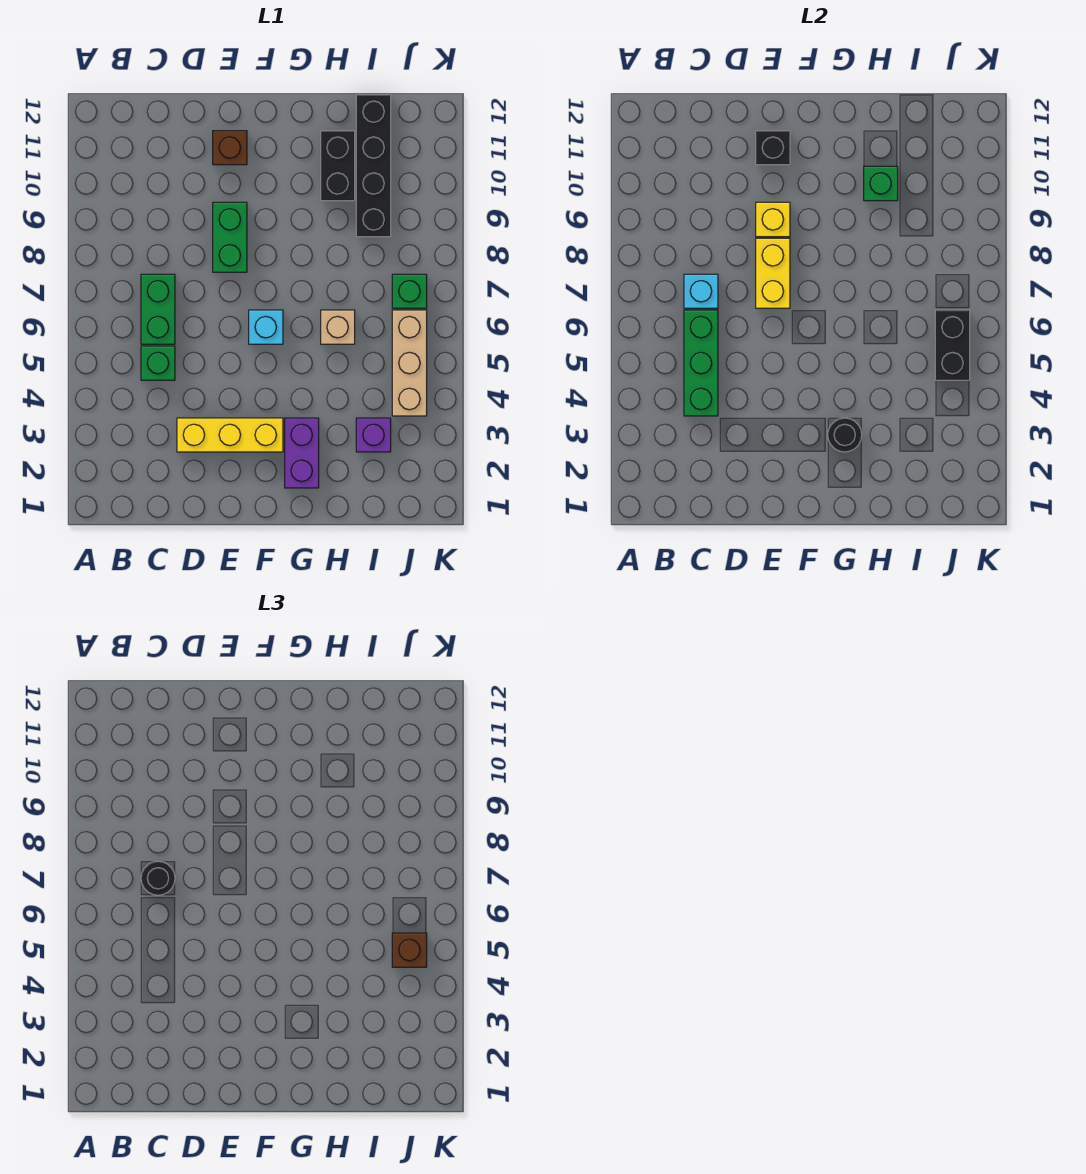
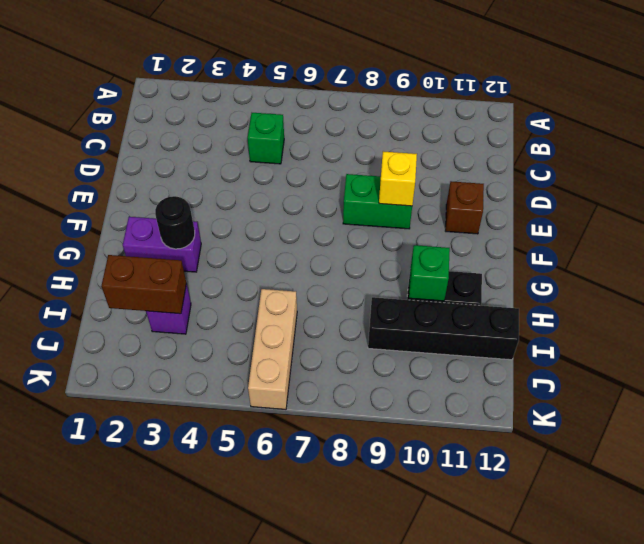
brown 1x2 brick [101,255,187,314] -> none
tan 1x3 brick [248,289,297,409] -> tan 1x3 brick turned to [392,310,427,416]
none -> green 1x2 brick [141,274,175,344]
none -> yellow 1x3 brick [177,418,283,452]
none -> cyan 1x1 brick [249,310,283,344]

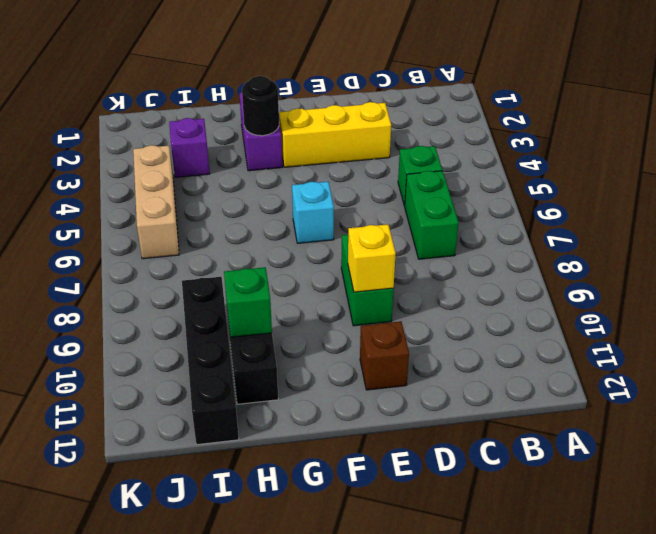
none -> tan 1x1 brick [321,310,355,344]
none -> green 1x1 brick [392,274,427,308]
none -> green 1x3 brick [684,310,718,416]

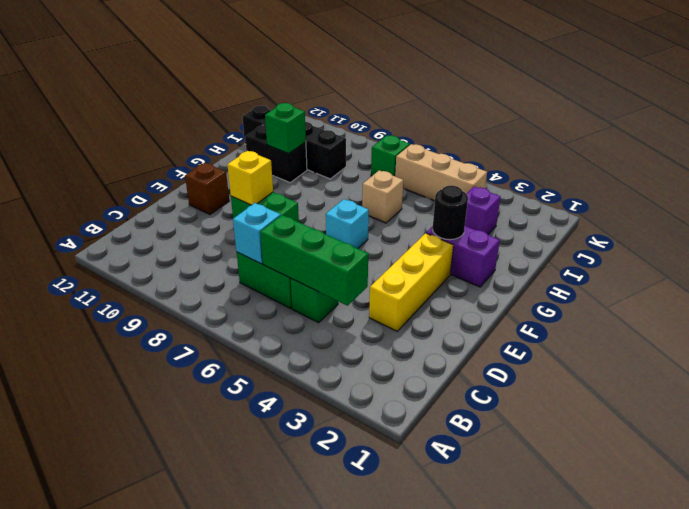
none -> yellow 1x2 brick [756,238,790,308]
none -> black 1x1 brick [756,131,790,165]
none -> black 1x2 brick [935,310,970,380]

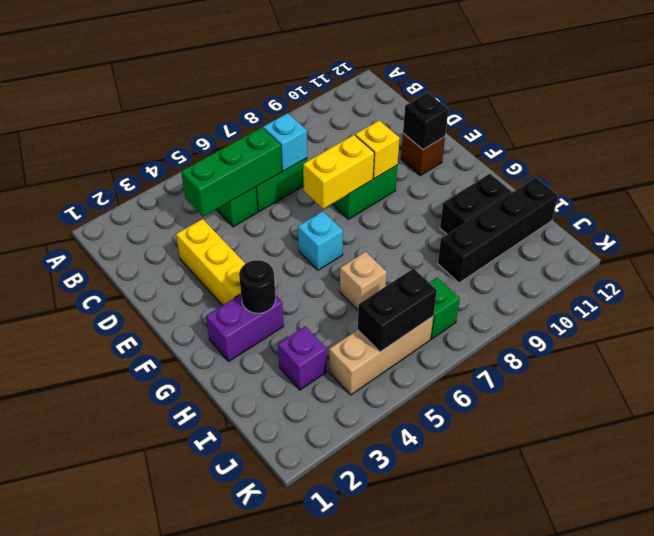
none -> green 1x1 brick [864,166,898,201]
none -> black 1x1 round brick [141,861,175,895]
none -> brown 1x1 brick [392,933,427,967]

